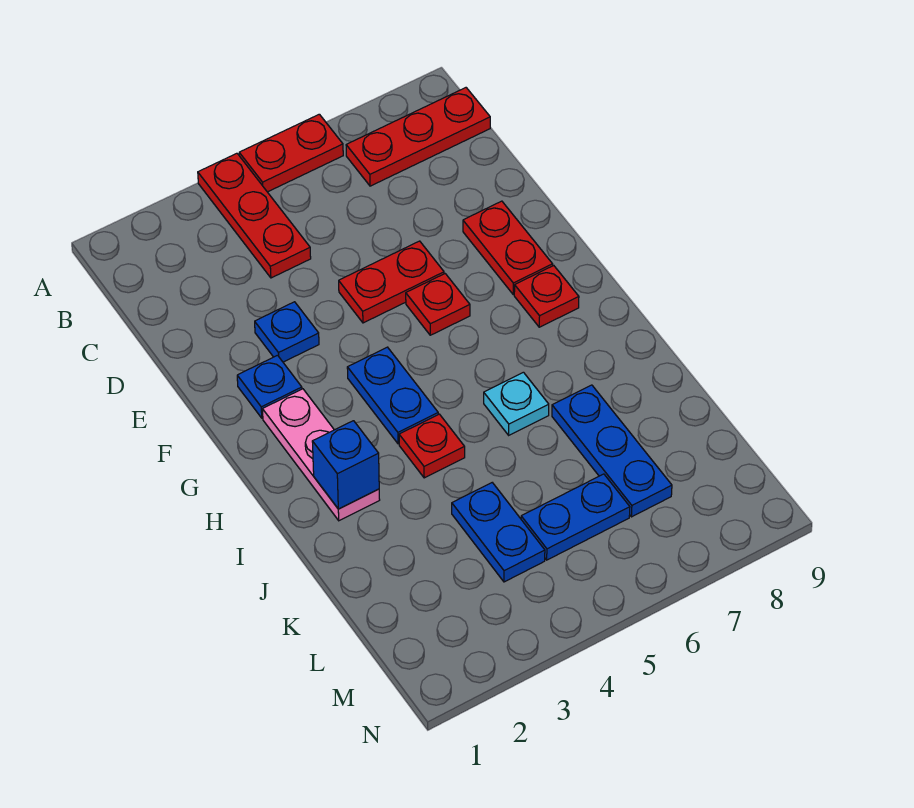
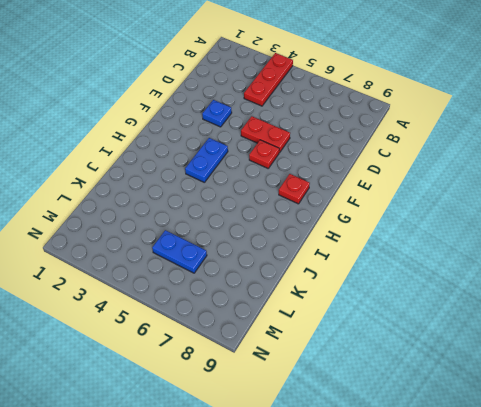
none -> red 1x2 plate [239,114,343,192]
none -> red 1x3 plate [346,88,490,186]
none -> red 1x2 plate [463,201,553,294]

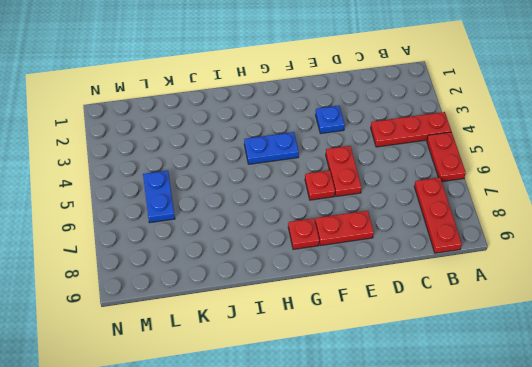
none -> blue 1x1 plate [237,355,302,418]
none -> pink 1x3 plate [263,389,380,521]
none -> red 1x1 plate [399,414,465,478]

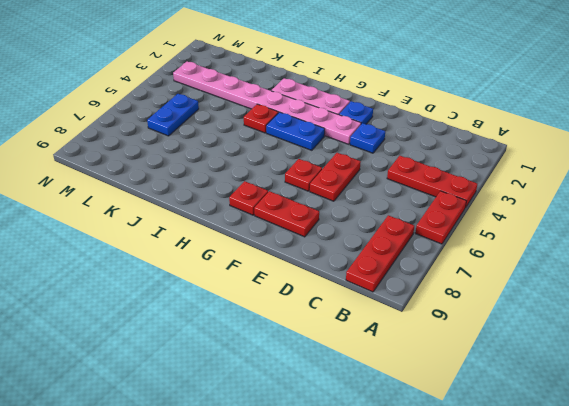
pink 1x8 plate [173,61,361,144] -> none
none -> cyan 1x1 plate [484,372,549,435]
none -> blue 1x3 plate [552,385,672,517]
none -> blue 1x2 plate [452,483,545,582]

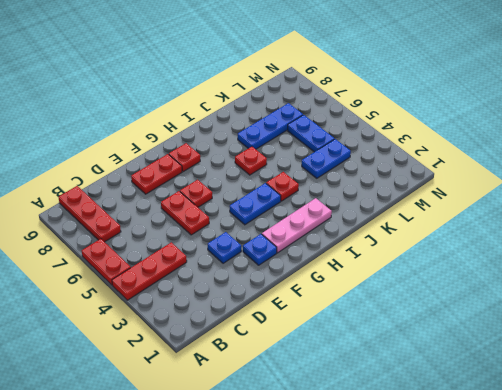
red 1x1 plate [235,147,267,175] -> cyan 1x1 plate [484,372,549,435]
none -> blue 1x1 brick [312,421,379,509]

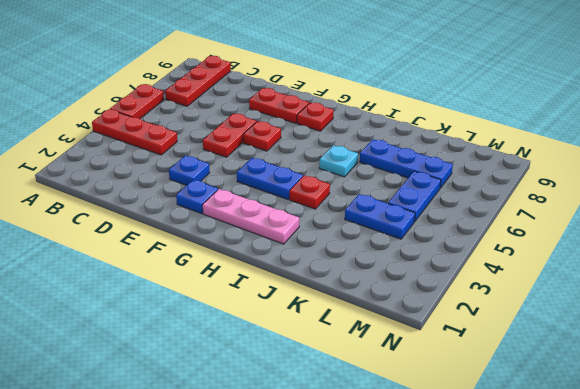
none -> blue 1x1 brick [312,421,379,509]

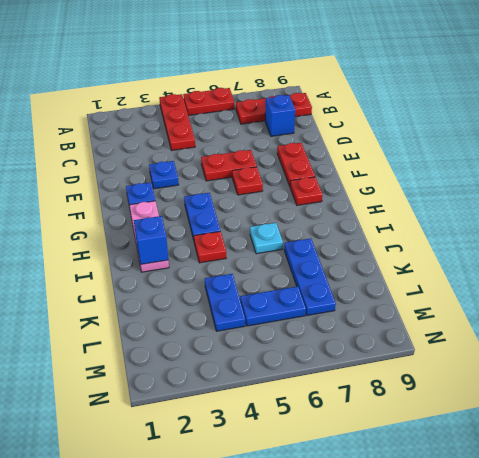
blue 1x1 brick [265,95,295,136] -> none

